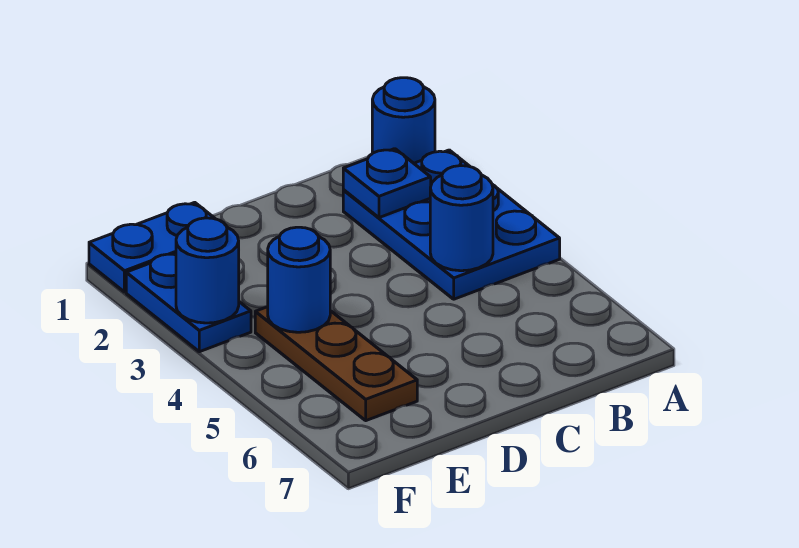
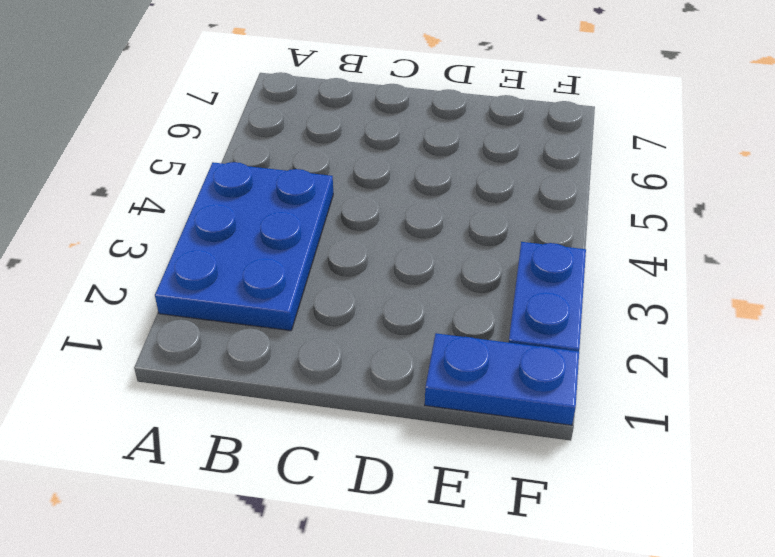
none -> blue 1x1 round brick [372,78,435,163]
none -> brown 1x3 plate [255,307,417,421]

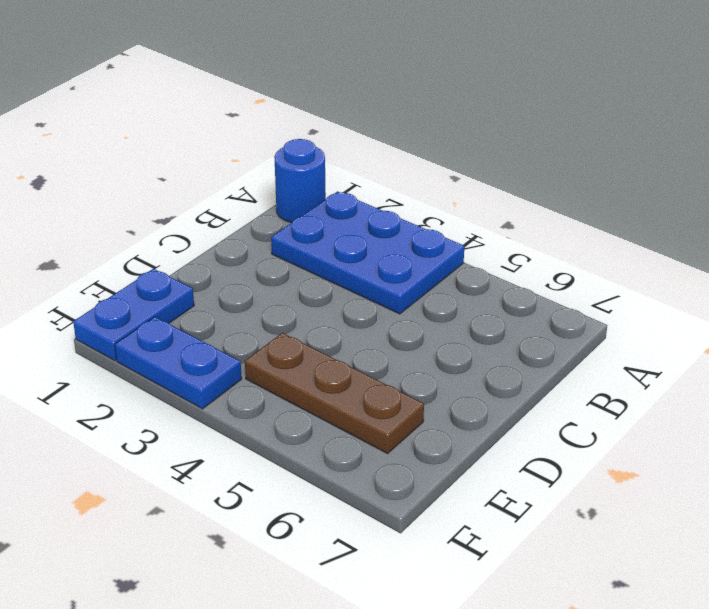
none -> blue 1x1 plate [343,149,431,218]
none -> blue 1x1 round brick [430,166,493,271]

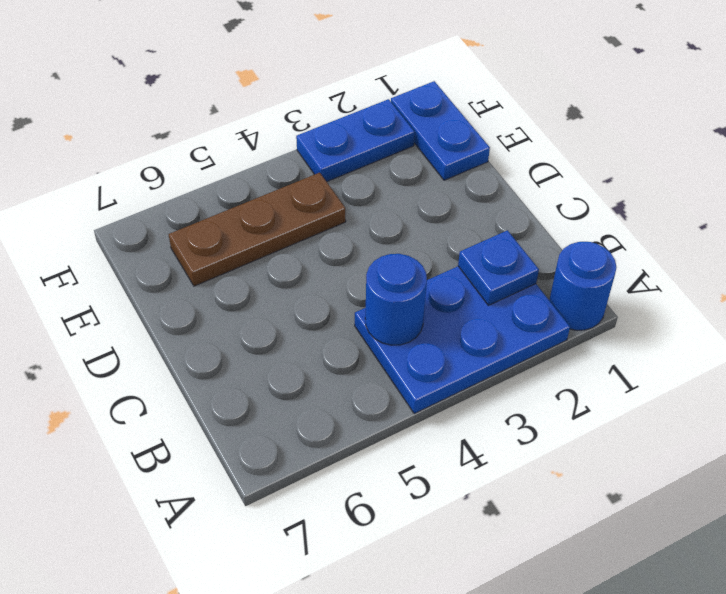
none -> blue 1x1 round brick [268,227,330,332]
none -> blue 1x1 round brick [176,218,239,323]

